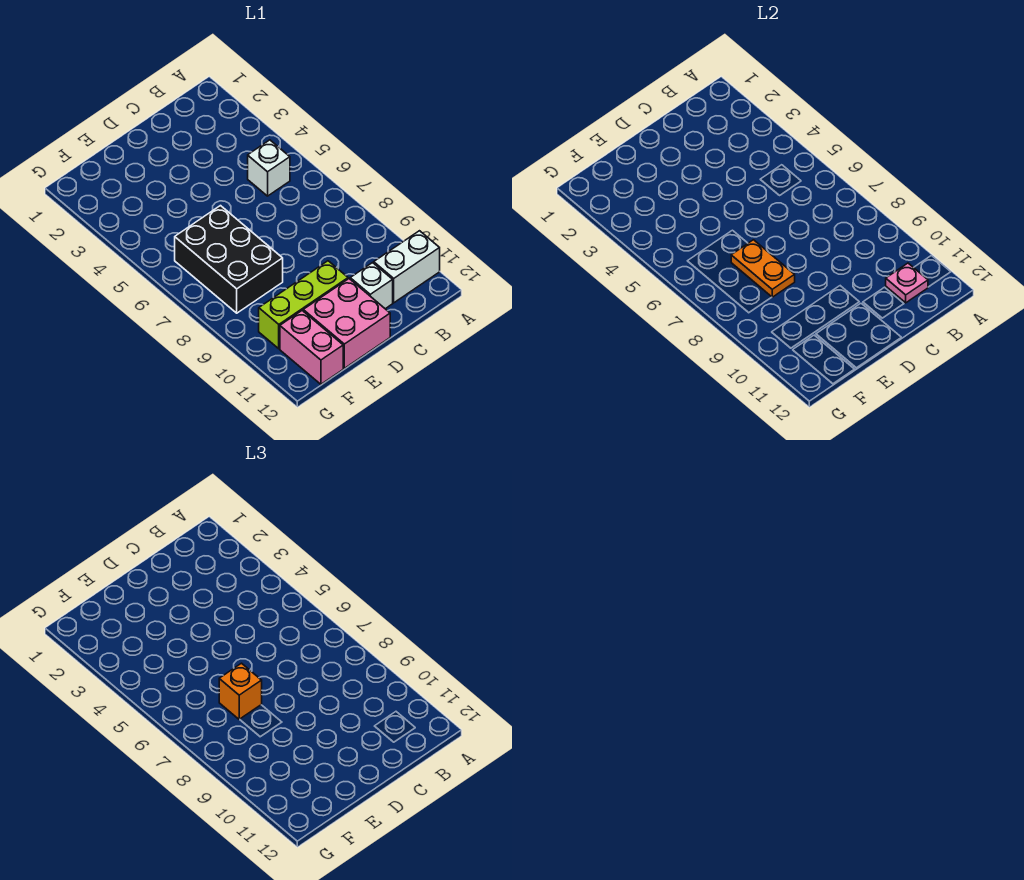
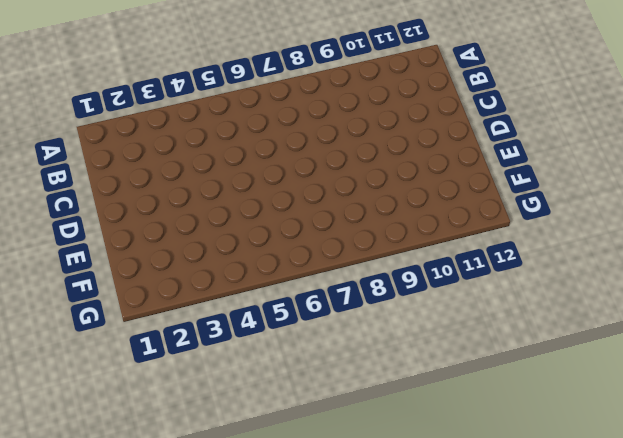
none -> white 1x2 brick [374,231,440,303]
none -> white 1x1 brick [248,140,290,196]

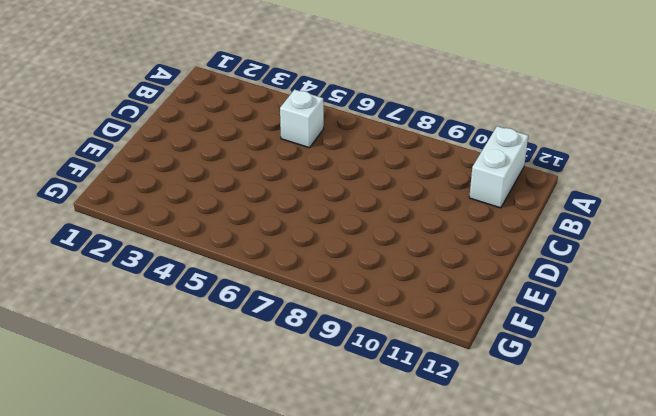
none -> white 1x1 brick [350,263,393,309]
none -> lime 1x3 brick [259,261,348,349]

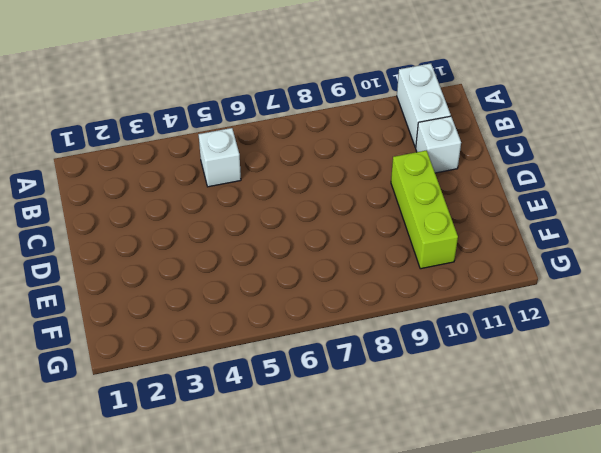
none -> pink 2x2 brick [303,279,390,368]
none -> black 2x3 brick [175,206,283,313]

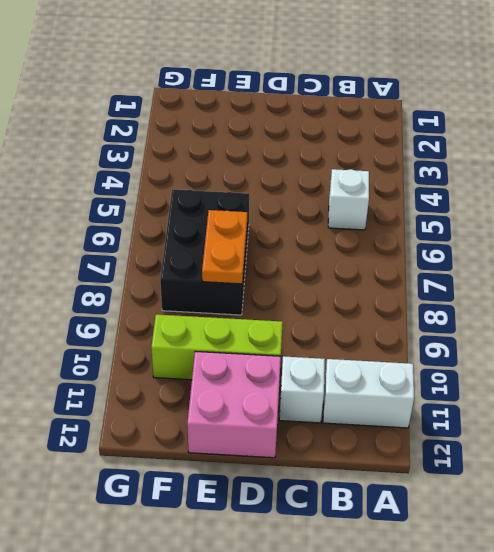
none -> pink 1x2 brick [280,311,343,384]
none -> pink 1x1 plate [886,263,928,303]

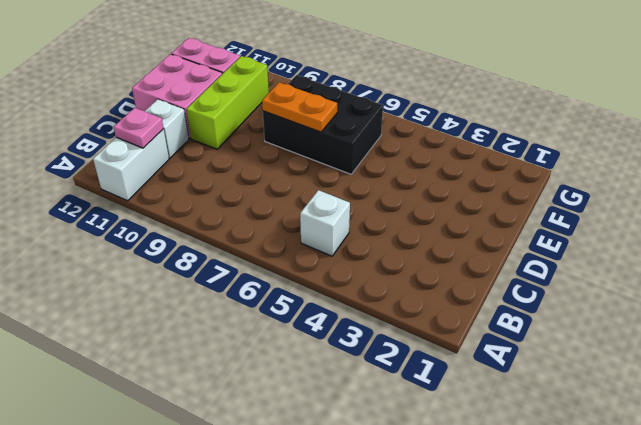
none -> orange 1x1 brick [219,663,262,719]

